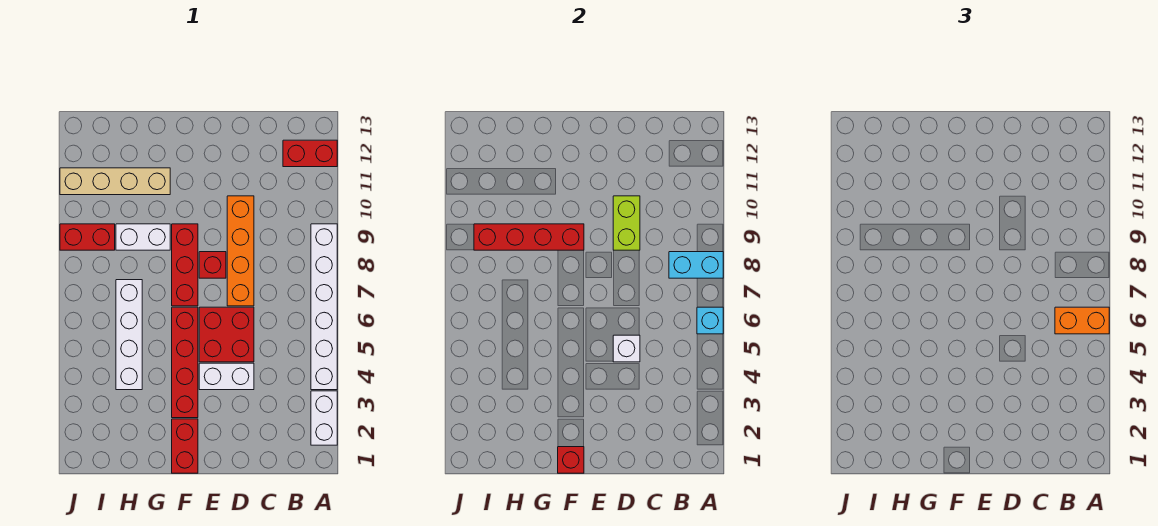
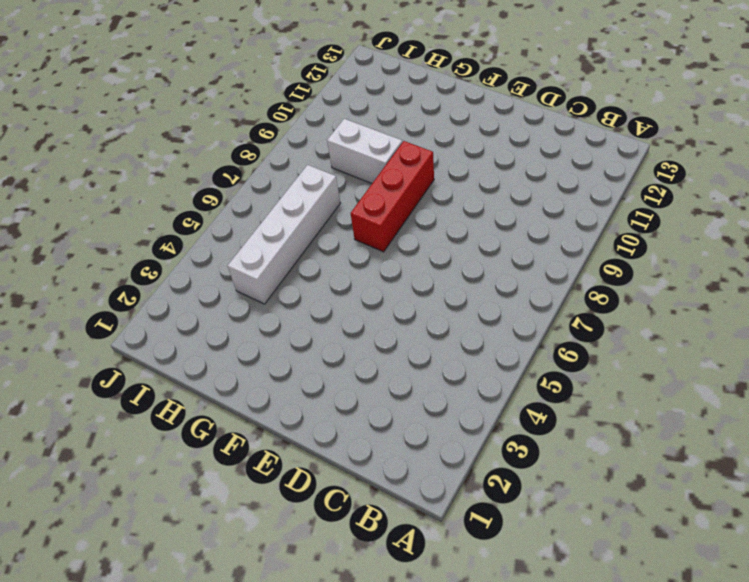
none -> white 1x2 brick [311,391,337,445]
none -> white 1x6 brick [311,224,337,390]
none -> red 1x2 brick [283,140,337,167]

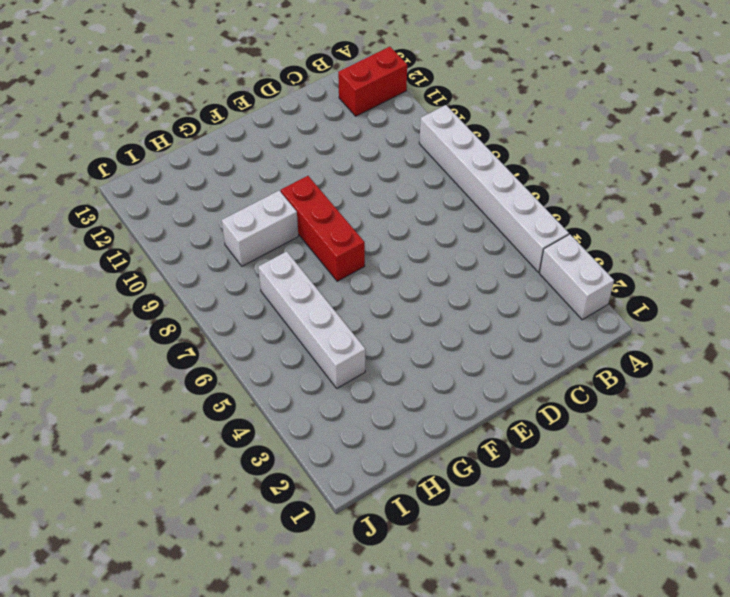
none -> white 1x2 brick [199,363,254,390]
none -> red 2x2 brick [199,307,254,362]
none -> orange 1x4 brick [227,196,254,306]

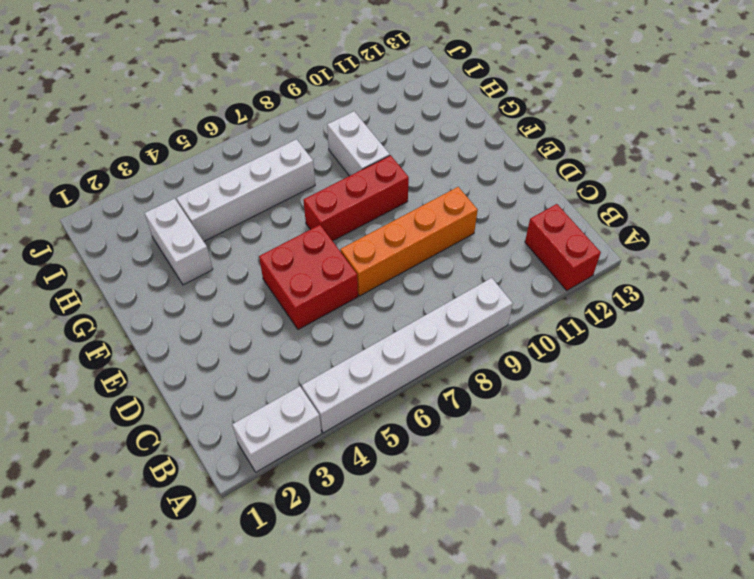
white 1x2 brick [145,198,213,285] -> white 1x2 brick moved to [199,363,254,390]
none -> red 1x1 brick [199,252,226,278]
none -> red 1x2 brick [172,419,198,473]
none -> red 1x4 brick [172,307,198,418]

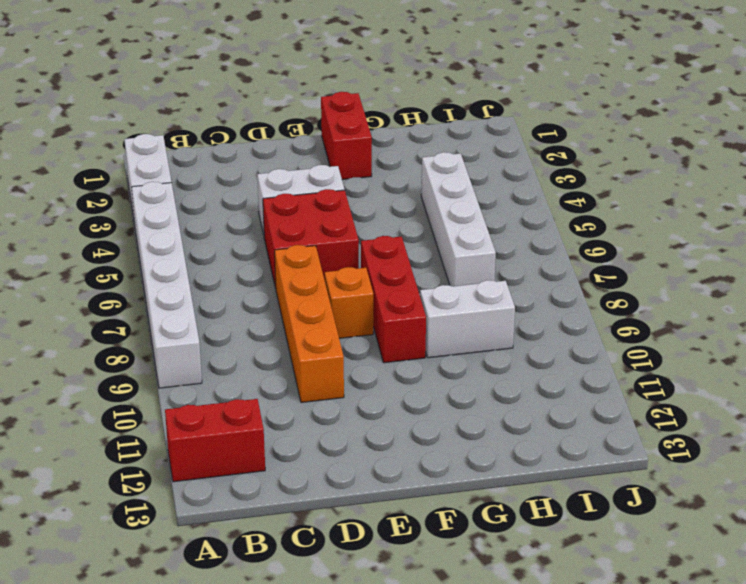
orange 1x1 brick [325,267,373,338] -> red 1x1 brick [199,252,226,278]
none -> red 1x4 brick [172,307,198,418]
none -> tan 1x4 brick [60,168,170,195]
none -> red 1x2 brick [60,224,115,250]

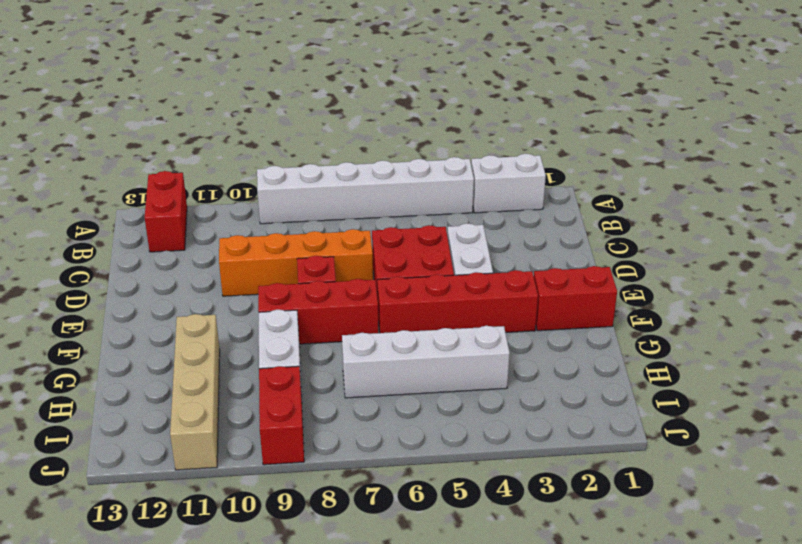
none -> cyan 1x1 brick [697,307,723,334]
none -> cyan 1x2 brick [669,252,723,278]
none -> white 1x1 brick [613,335,640,362]

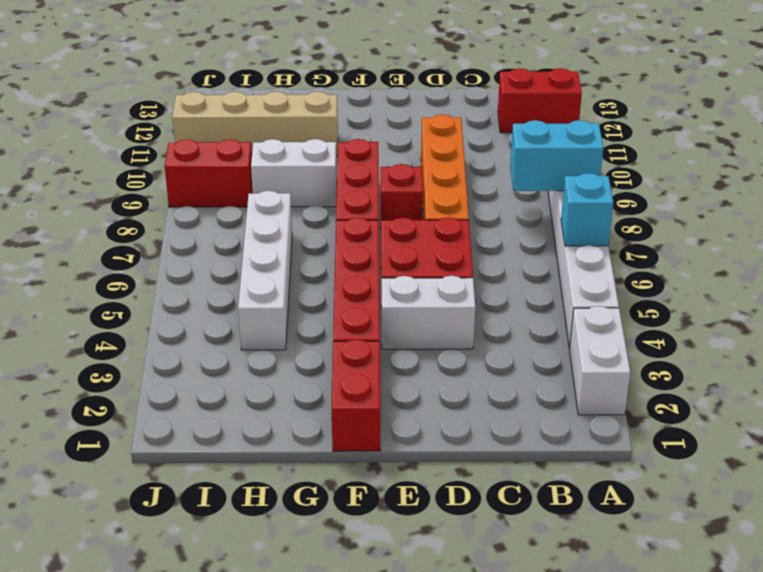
none -> white 1x1 brick [613,335,640,362]
none -> lime 1x2 brick [613,196,640,250]
none -> red 1x1 brick [558,447,584,473]

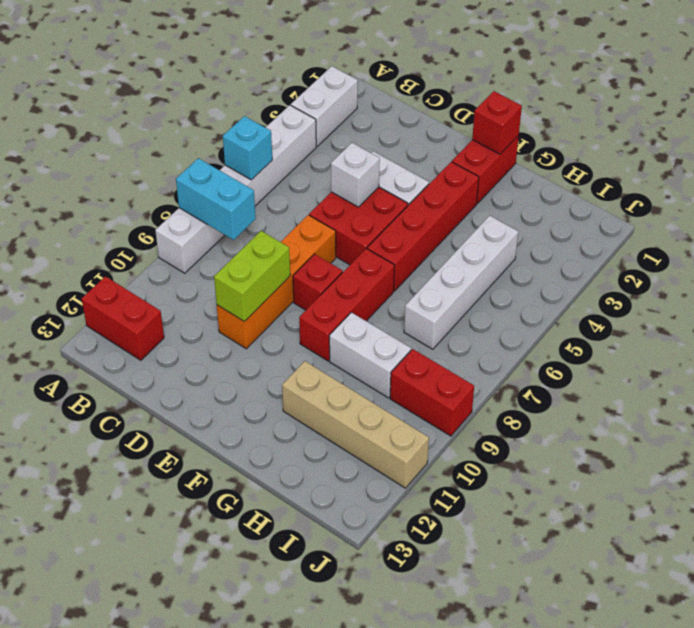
none -> red 1x4 brick [474,224,584,250]
none -> orange 1x2 brick [1055,307,1109,334]

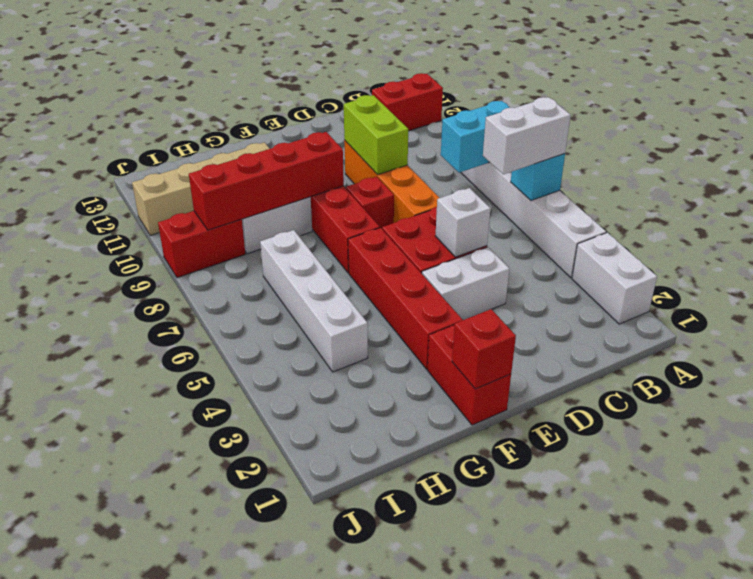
white 1x2 brick [483,97,571,174] -> orange 1x2 brick [1055,307,1109,334]

